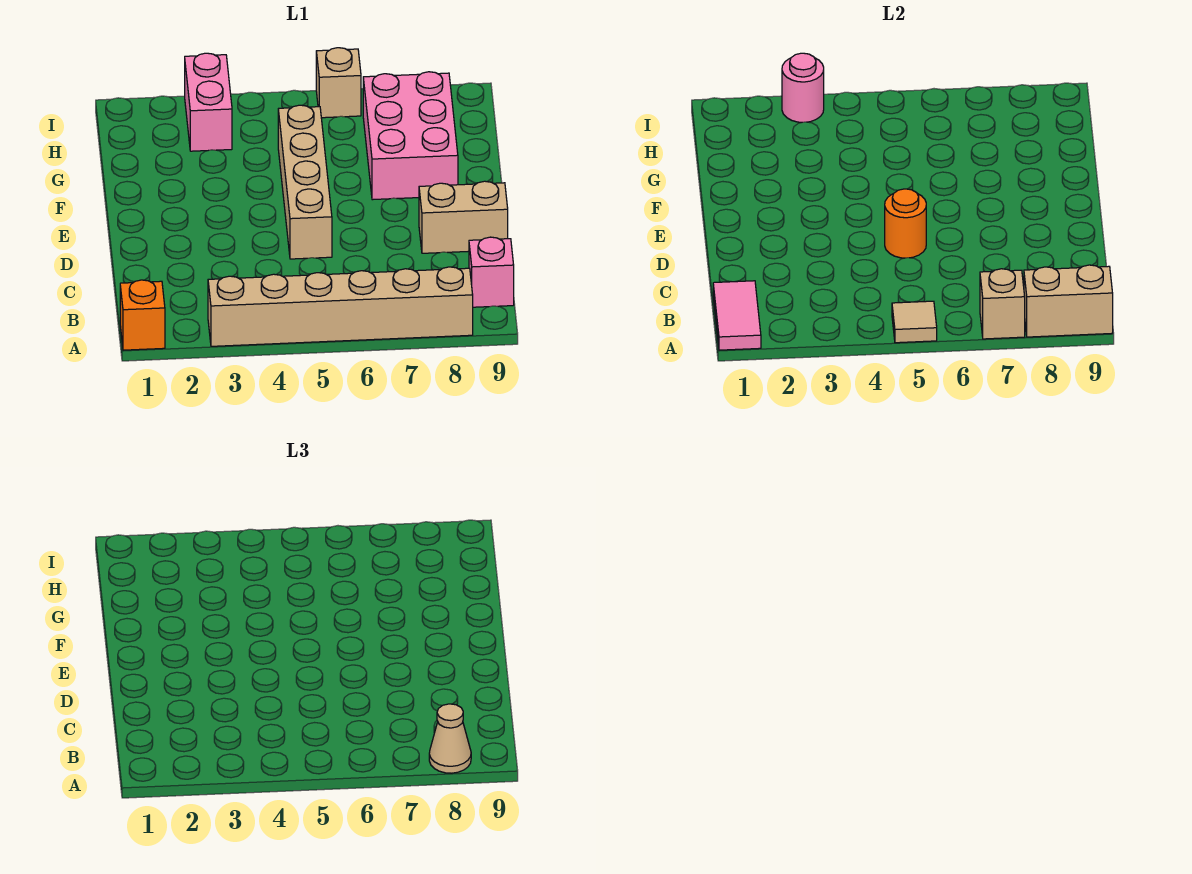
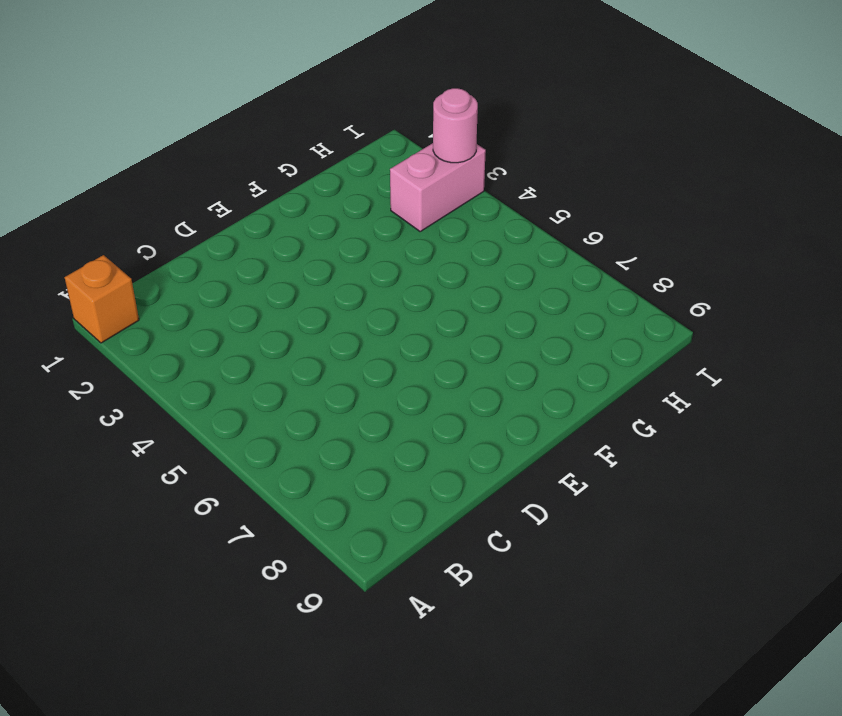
none -> tan 1x6 brick [208,267,473,346]
none -> pink 1x1 brick [469,237,514,307]
none -> tan 1x4 brick [278,105,332,259]

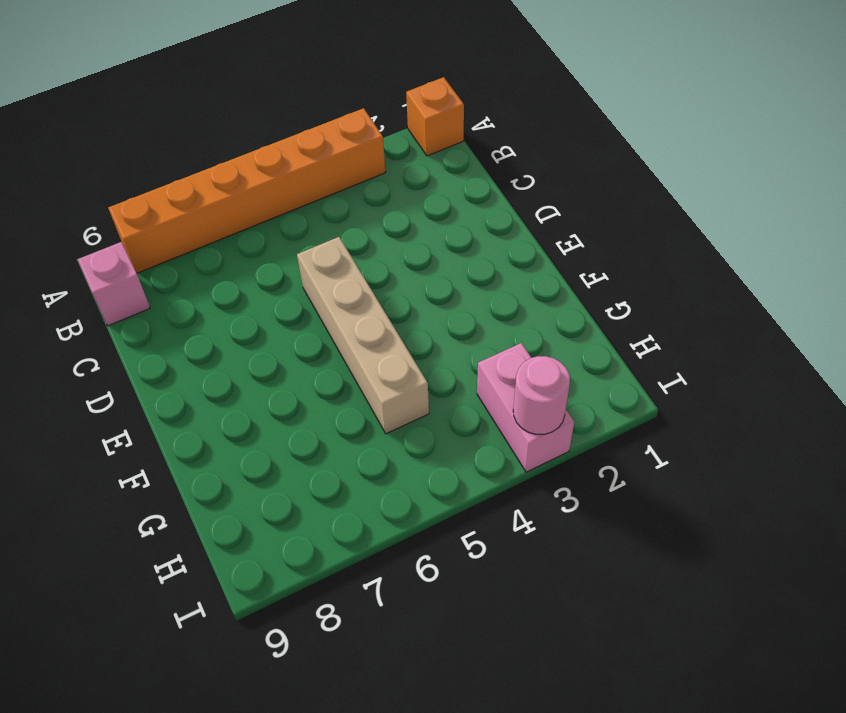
orange 1x6 brick [108,108,386,273] -> tan 1x6 brick [208,267,473,346]
none -> tan 1x2 brick [419,181,508,253]
none -> pink 2x3 brick [363,72,458,200]
none -> tan 1x1 brick [316,48,361,118]

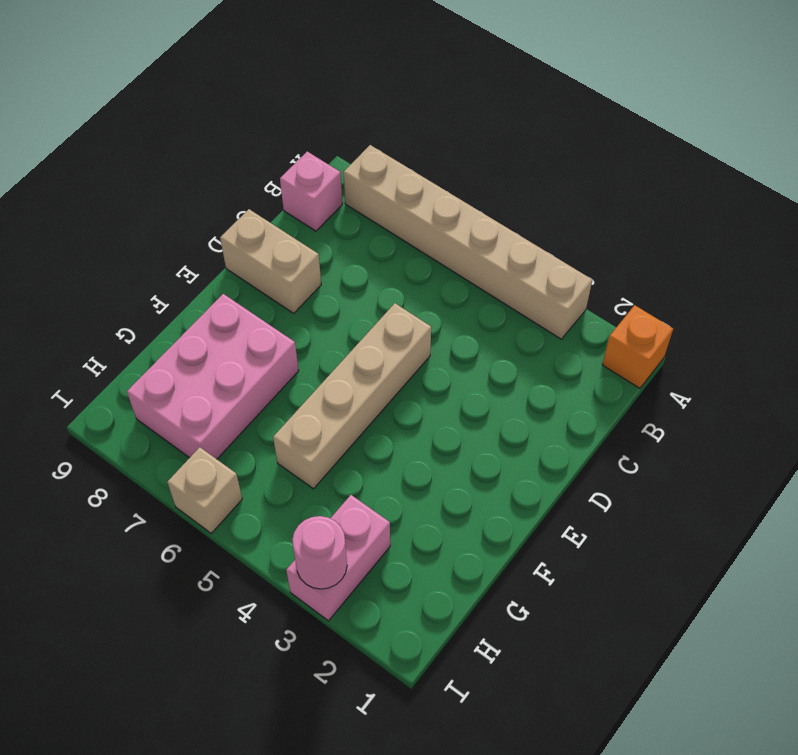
none -> pink 1x2 tile [713,281,761,350]
none -> tan 1x1 tile [892,301,937,343]
none -> tan 1x1 brick [980,269,1025,339]

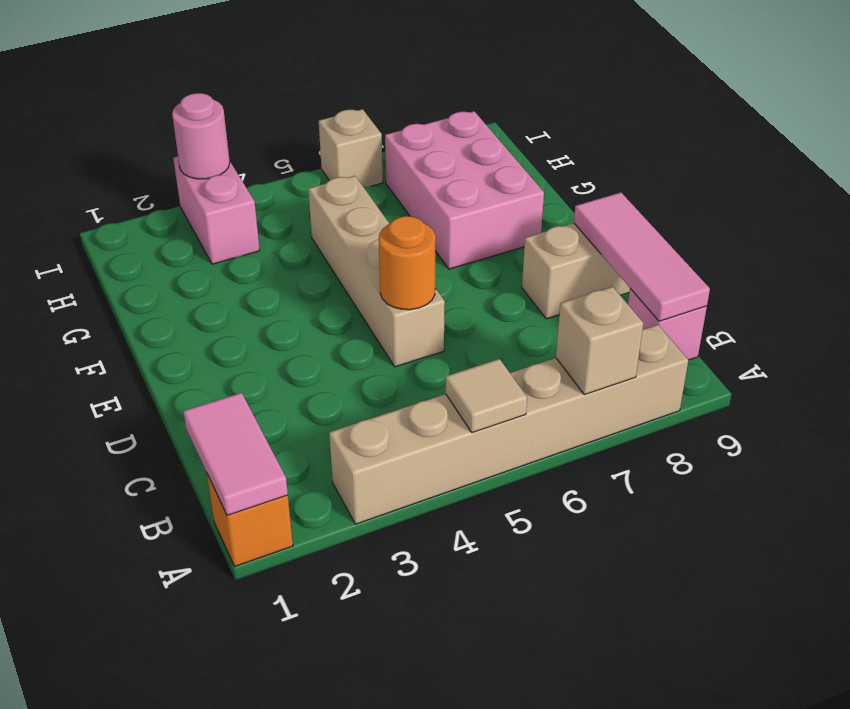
pink 1x3 tile [574,192,710,321] -> none
none -> tan 1x2 brick [1024,265,1113,337]
none -> tan 1x1 cone [429,704,471,773]

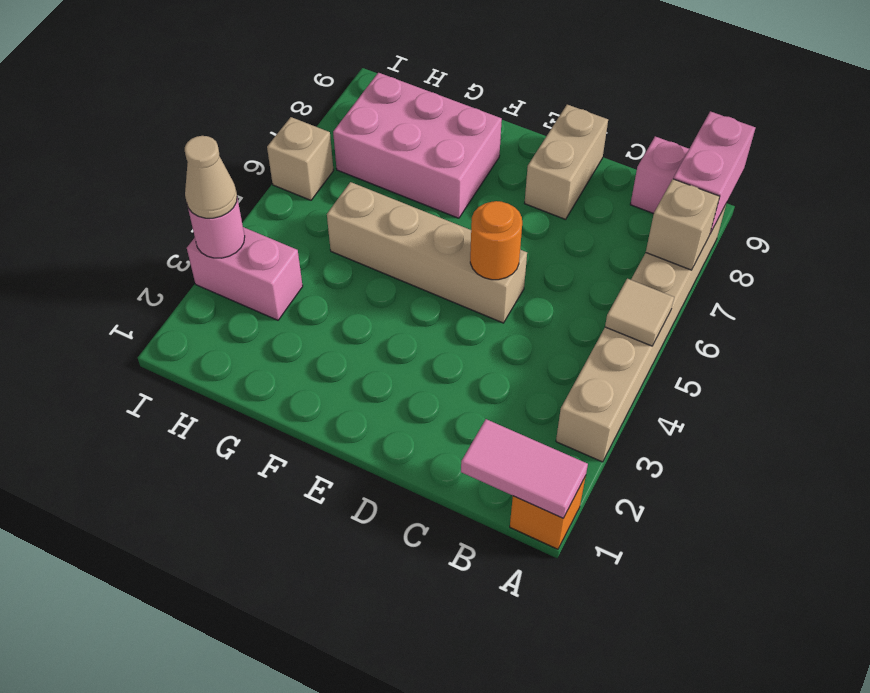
pink 1x2 brick [673,111,755,233] -> tan 1x2 brick [1024,265,1113,337]
tan 1x1 cone [185,136,237,218] -> tan 1x1 cone moved to [429,704,471,773]

